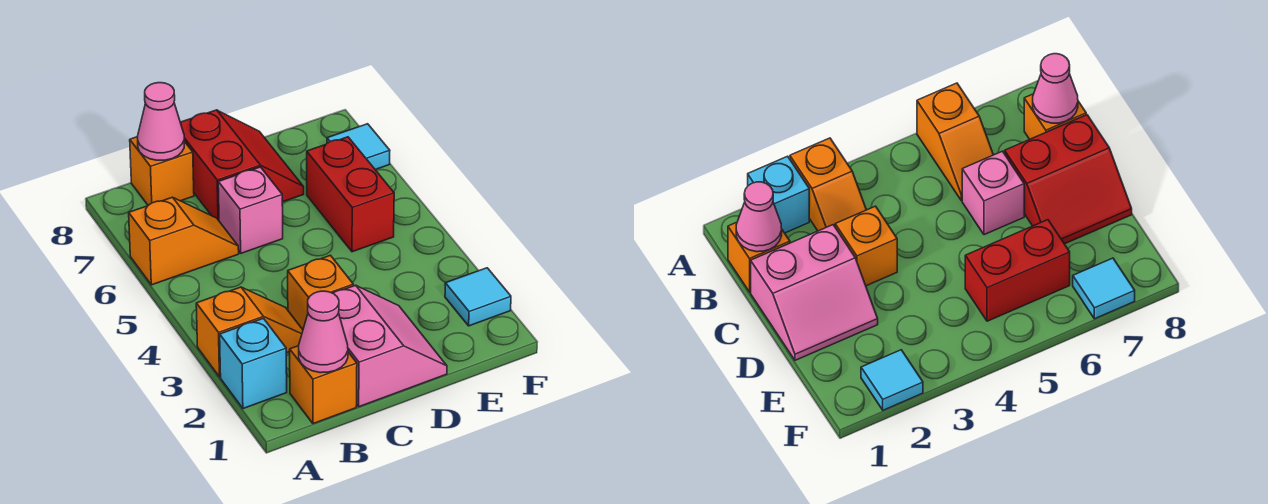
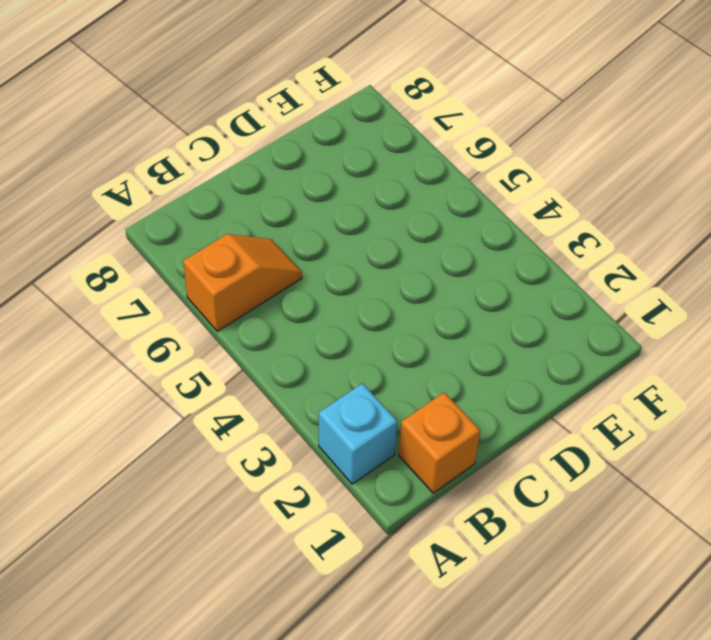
none -> orange 1x2 slope [196,287,303,377]
none -> orange 1x1 brick [130,137,194,205]
none -> pink 2x2 slope [333,285,447,407]

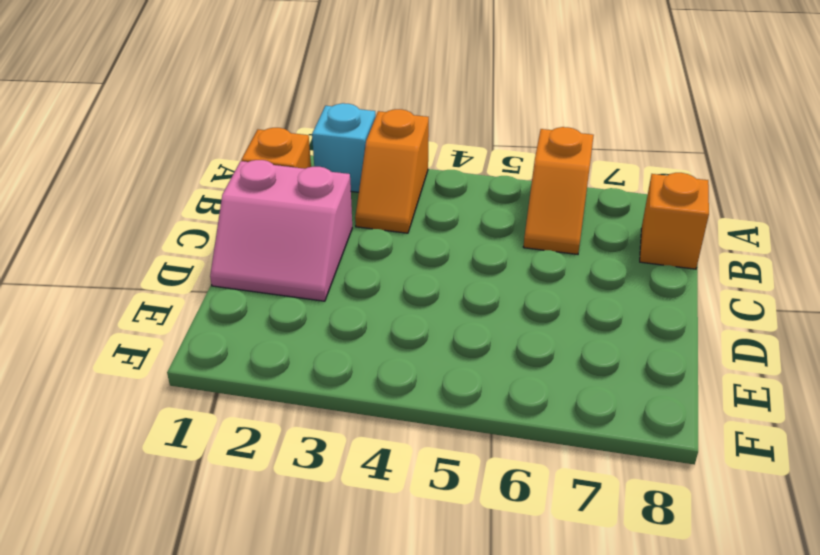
none -> orange 1x1 brick [288,255,353,329]
none -> pink 1x1 brick [218,167,283,253]
none -> red 2x2 slope [180,110,304,220]

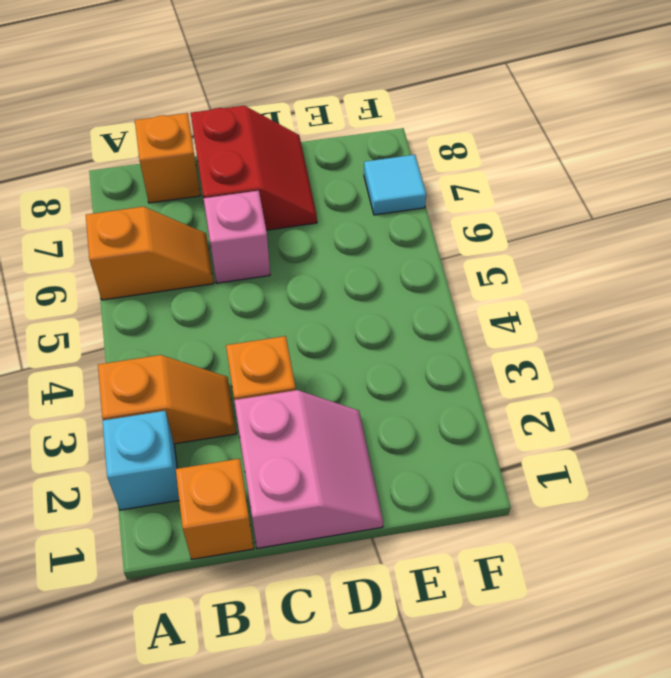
none -> red 1x2 brick [307,137,394,252]
none -> cyan 1x1 tile [445,268,511,326]
none -> pink 1x1 cone [299,291,348,373]

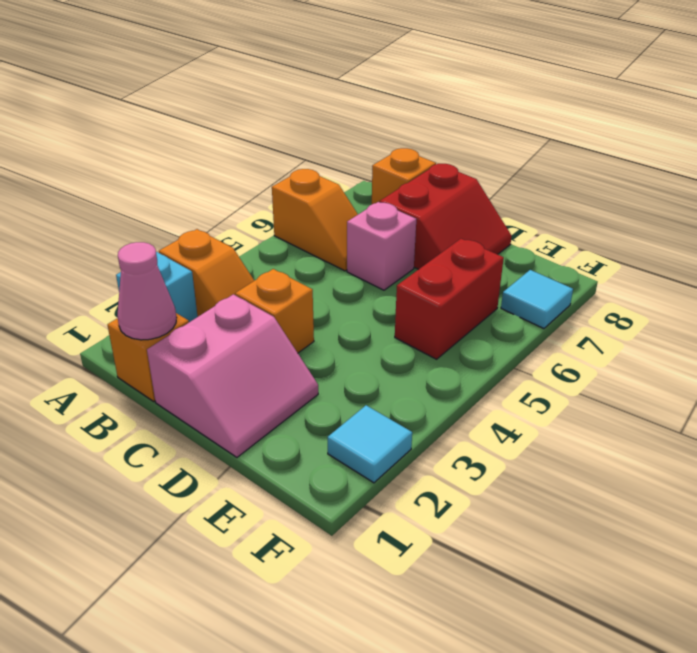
none -> pink 1x1 cone [138,83,184,160]

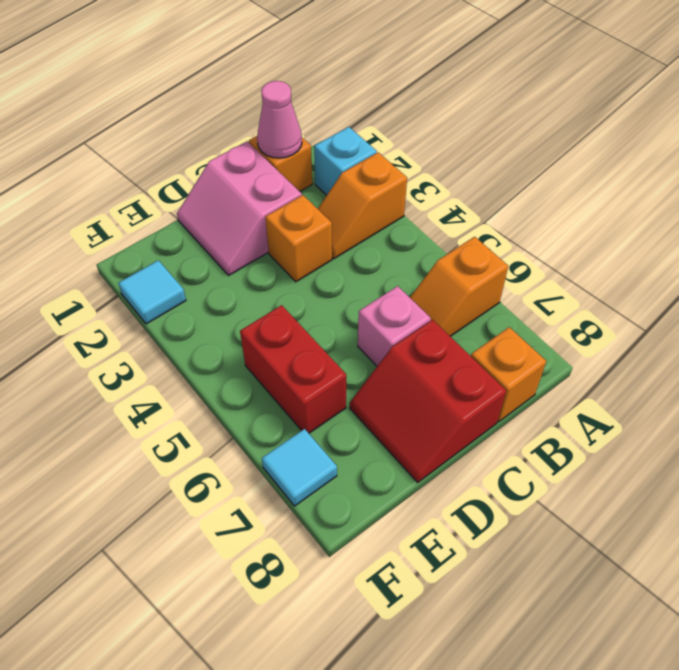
none -> pink 1x1 cone [138,83,184,160]

